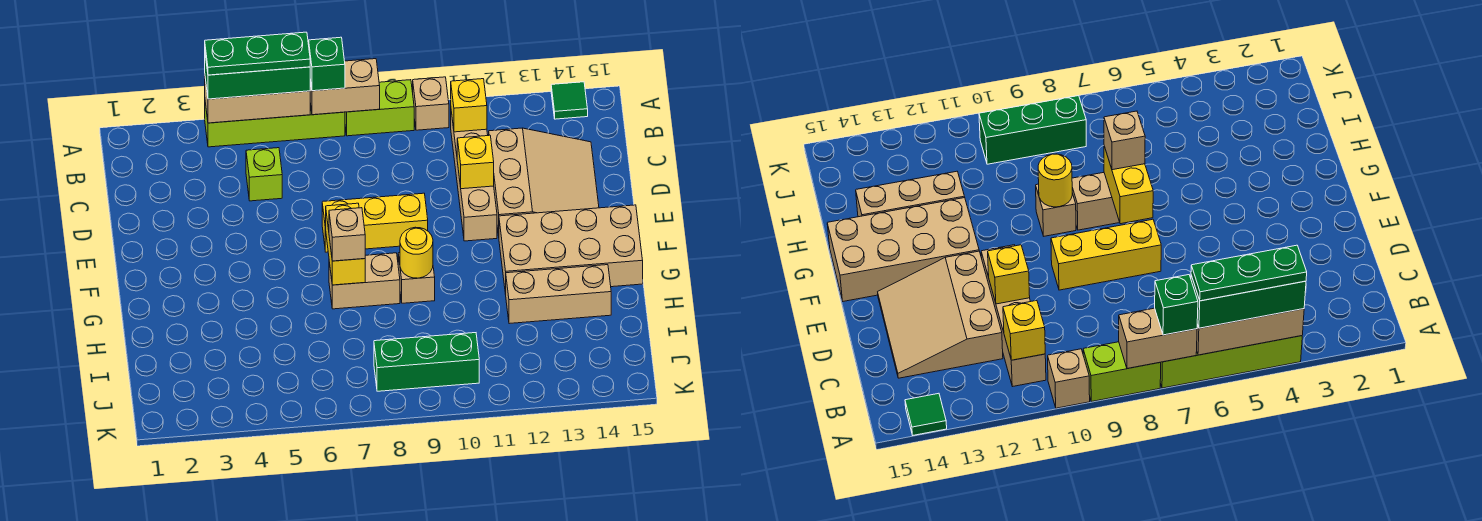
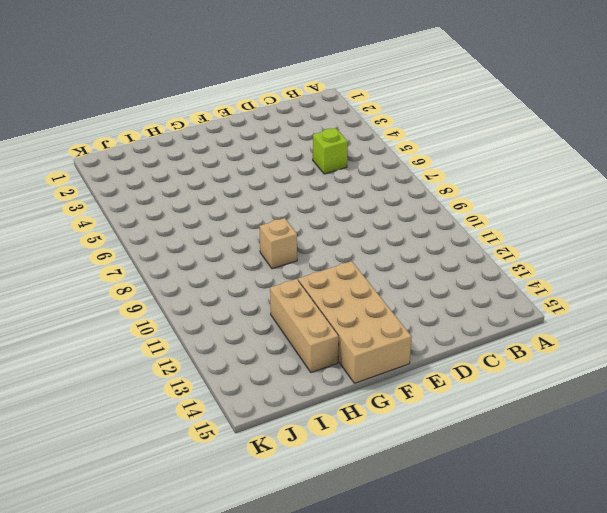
none -> lime 1x4 brick [205,103,345,147]
none -> lime 1x2 brick [345,80,414,136]
none -> tan 1x1 brick [413,77,449,130]

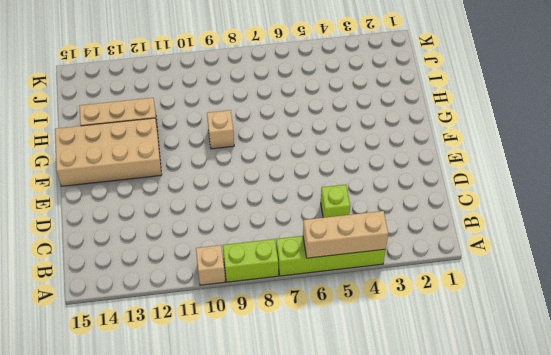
none -> green 1x1 tile [551,82,588,119]
none -> tan 1x4 brick [451,112,497,241]
none -> tan 3x3 slope [489,128,599,236]

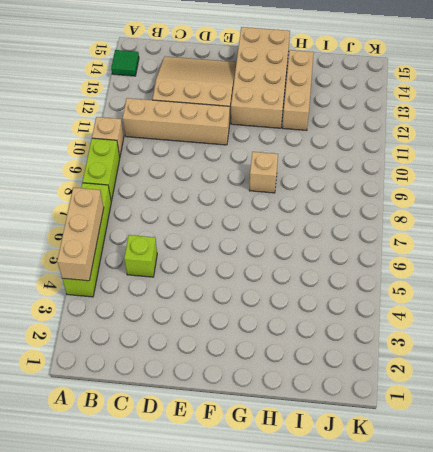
none -> yellow 1x3 brick [322,193,428,252]
none -> tan 1x2 brick [329,253,400,309]
none -> green 1x3 brick [374,333,479,391]

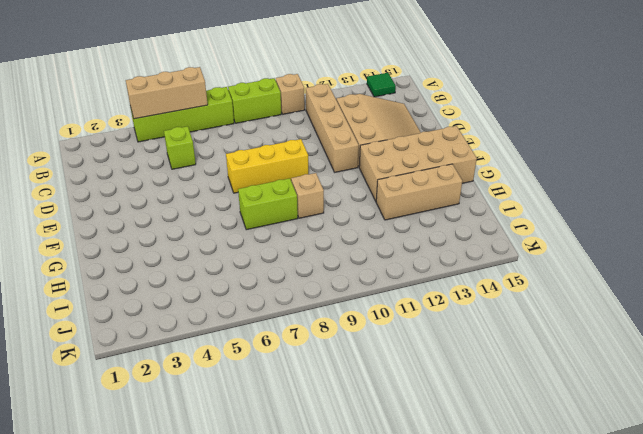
lime 1x2 brick [238,178,298,230] -> tan 1x2 brick [329,253,400,309]
none -> green 1x3 brick [374,333,479,391]
none -> tan 1x2 brick [310,59,380,115]
none -> yellow 1x1 brick [451,79,487,132]

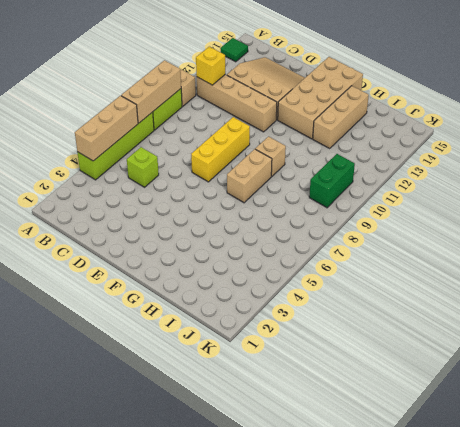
tan 1x3 brick [121,60,181,123] -> tan 1x2 brick [310,59,380,115]
green 1x2 brick [309,154,355,208] -> green 1x3 brick [374,333,479,391]
none -> yellow 1x1 brick [457,135,494,189]
none -> yellow 1x2 brick [325,203,365,285]
none -> yellow 1x1 round brick [400,227,433,278]

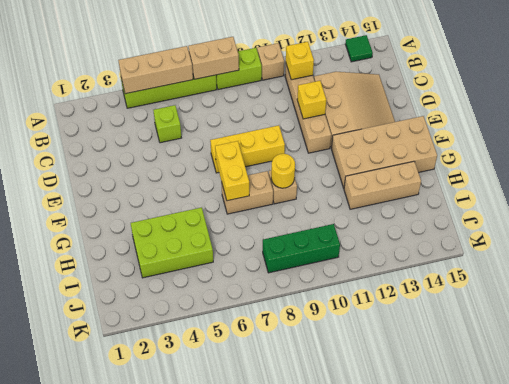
lime 2x3 brick [131,207,213,278] -> none
none -> green 1x3 brick [205,55,310,99]
none -> green 1x1 brick [309,37,345,91]
none -> tan 1x1 brick [329,208,365,261]

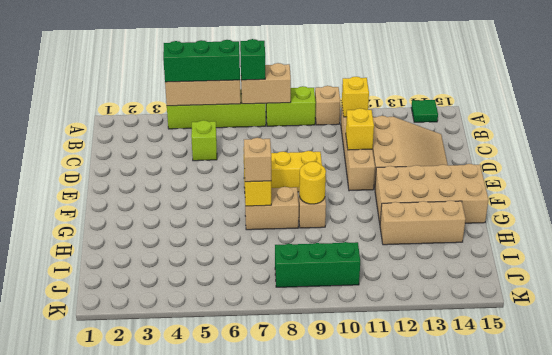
none -> green 1x3 plate [205,32,310,75]

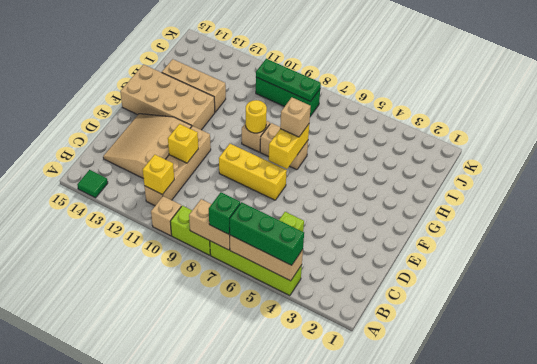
green 1x3 plate [256,59,321,101] -> green 1x3 plate moved to [205,32,310,75]

